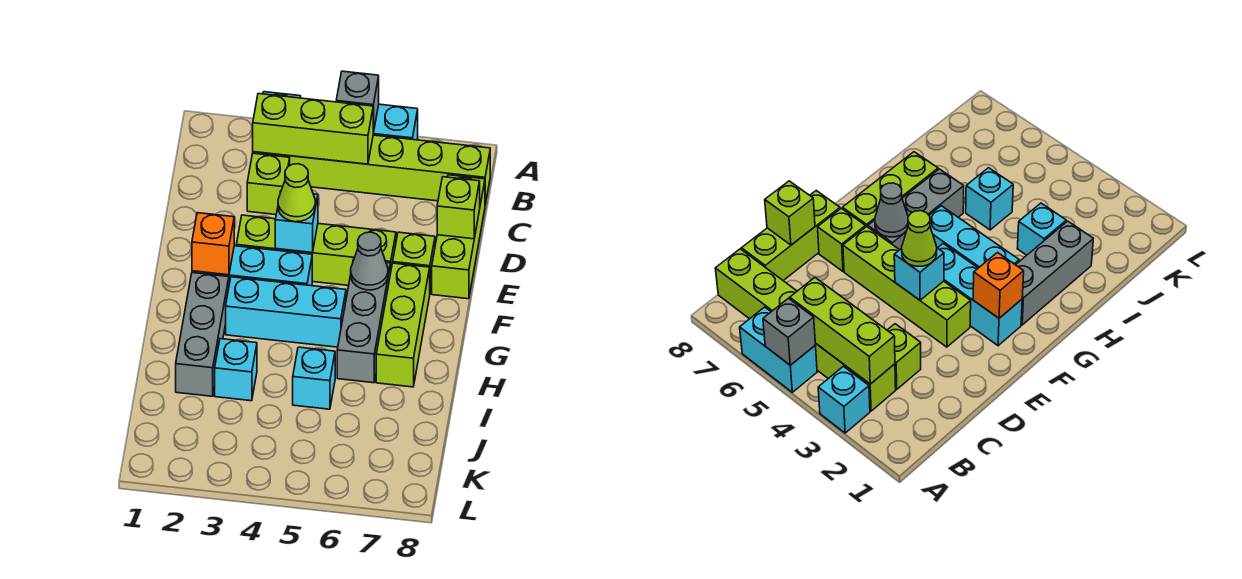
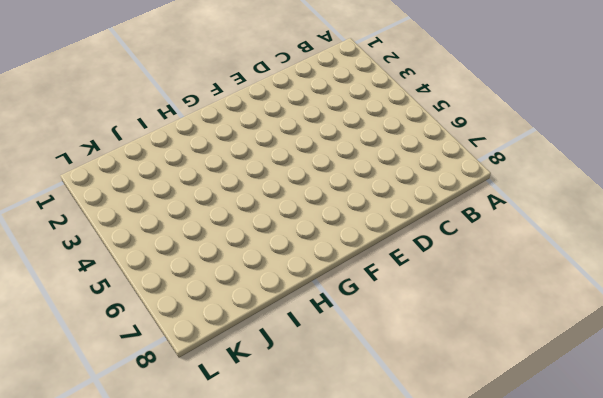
none -> cyan 1x1 brick [818,366,870,433]
none -> cyan 1x2 brick [373,104,418,140]
none -> lime 1x6 brick [253,135,490,204]

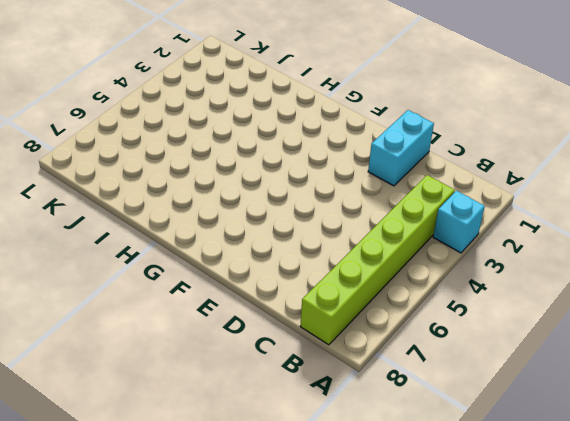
cyan 1x2 brick [368,110,434,186] -> cyan 1x2 brick moved to [373,104,418,140]
none -> lime 1x1 brick [247,153,290,215]
none -> lime 1x3 brick [432,175,485,299]
none -> lime 1x4 brick [236,215,396,286]

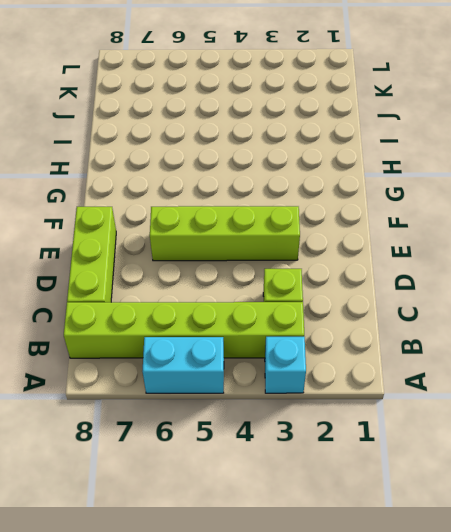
none -> lime 1x1 brick [393,232,435,291]
none -> cyan 1x3 brick [192,246,312,286]
none -> grey 1x3 brick [337,259,391,383]

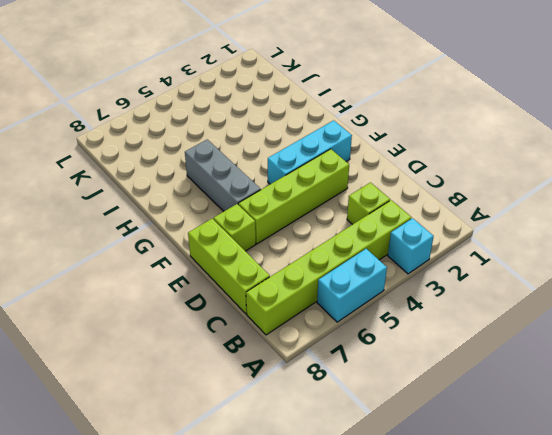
none -> lime 1x3 brick [376,263,430,387]
none -> grey 1x3 brick [176,273,229,396]
none -> cyan 1x3 brick [226,277,346,347]

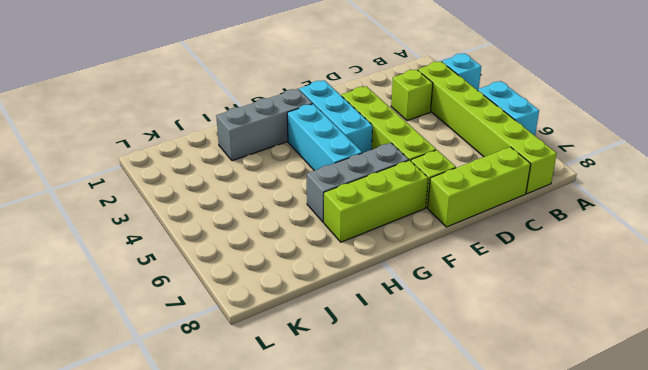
none -> cyan 1x1 brick [215,339,257,401]
none -> cyan 1x1 brick [293,347,335,409]
none -> grey 1x1 brick [336,71,379,133]

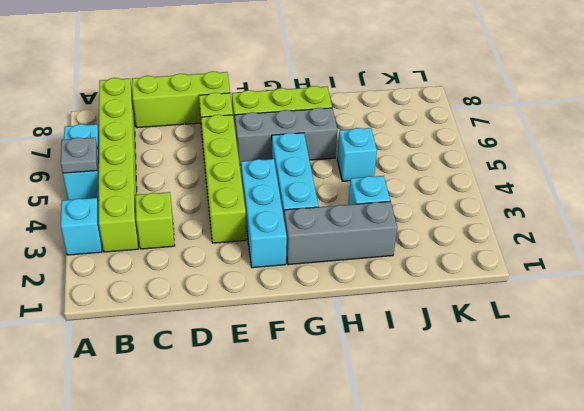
grey 1x1 plate [61,137,97,173] -> grey 1x1 brick [336,71,379,133]
none -> lime 1x3 brick [253,94,373,164]
none -> lime 1x1 brick [437,177,480,239]
none -> cyan 1x1 brick [275,191,318,253]

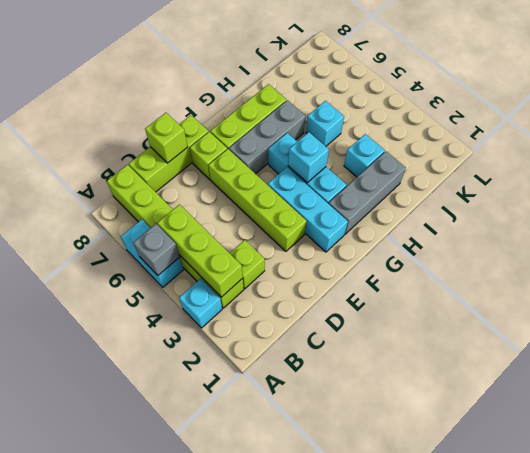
cyan 1x1 brick [288,132,329,183] -> cyan 1x1 brick moved to [275,191,318,253]
none -> orange 1x1 brick [192,213,234,275]
none -> grey 1x1 cone [351,232,388,290]
none -> lime 1x1 cone [278,164,315,222]

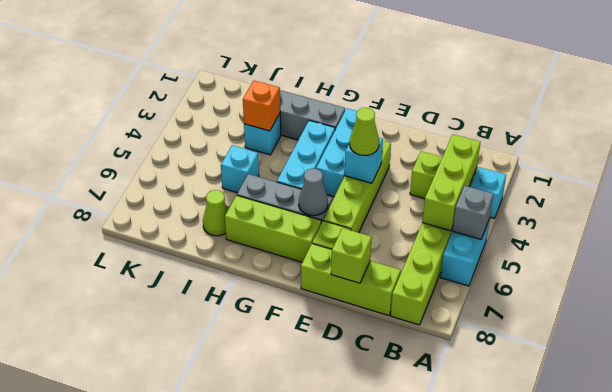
orange 1x1 brick [243,81,280,131] -> orange 1x1 brick moved to [192,213,234,275]
lime 1x1 cone [203,190,228,236] -> none

